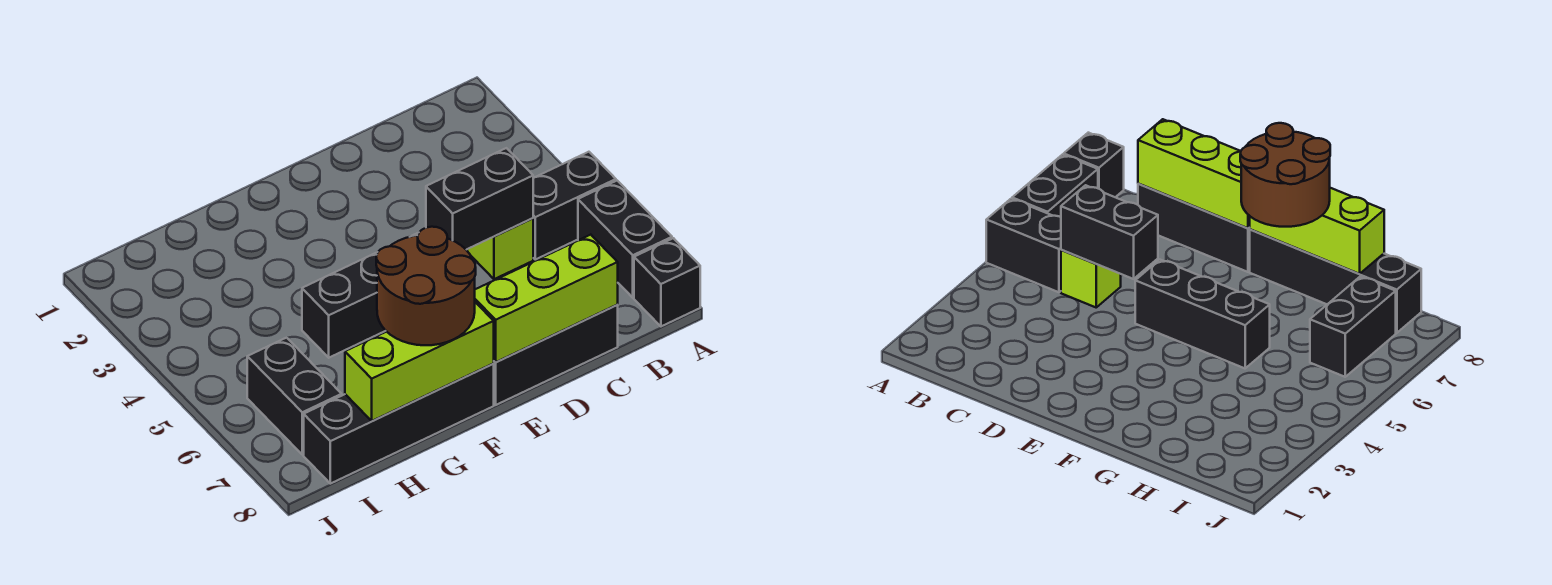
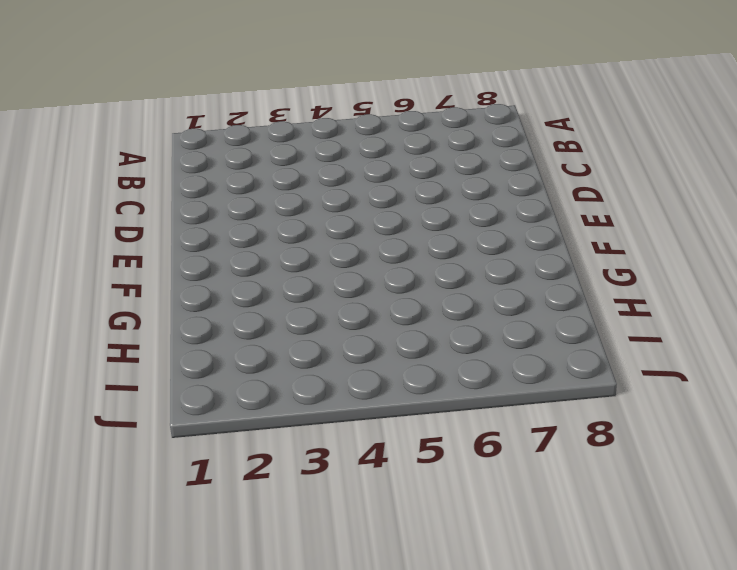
none -> black 1x2 brick [533,152,616,259]
none -> black 1x2 brick [578,181,672,298]
none -> black 1x1 brick [634,238,700,326]

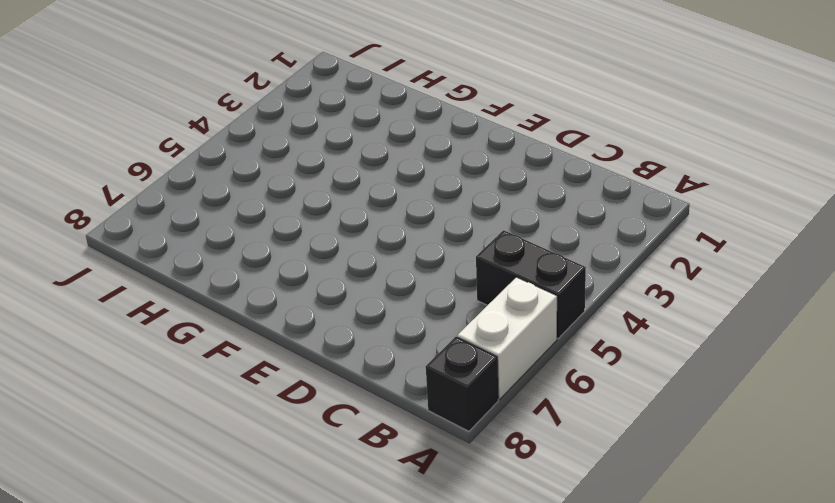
white 1x2 brick [457,277,557,399] -> black 1x2 brick [578,181,672,298]
none -> lime 1x1 brick [467,218,533,279]
none -> black 1x3 brick [493,305,618,405]
none -> black 1x3 brick [302,233,419,358]

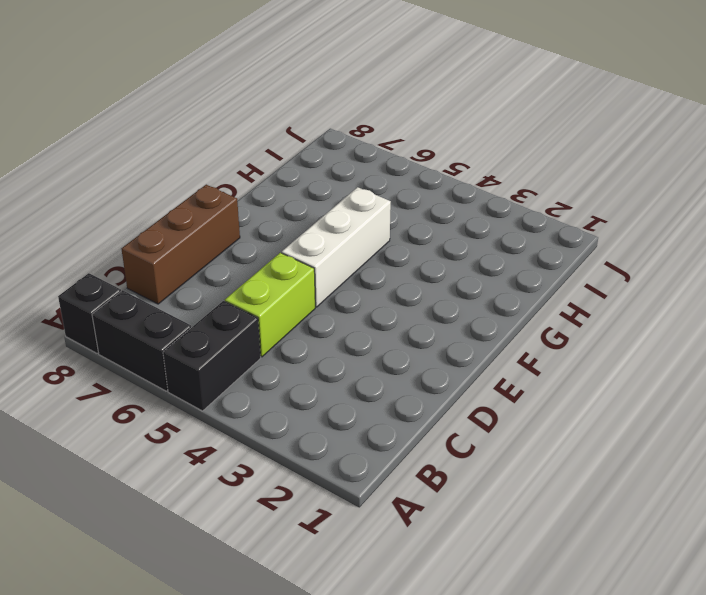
lime 1x2 brick [225,253,315,357] -> lime 1x1 brick [467,218,533,279]
brown 1x3 brick [122,185,240,304] -> black 1x3 brick [493,305,618,405]
white 1x3 brick [282,187,391,307] -> black 1x3 brick [302,233,419,358]
none -> black 1x4 brick [304,364,494,484]
none -> black 1x2 brick [247,338,342,455]
none -> black 1x2 brick [426,148,533,250]

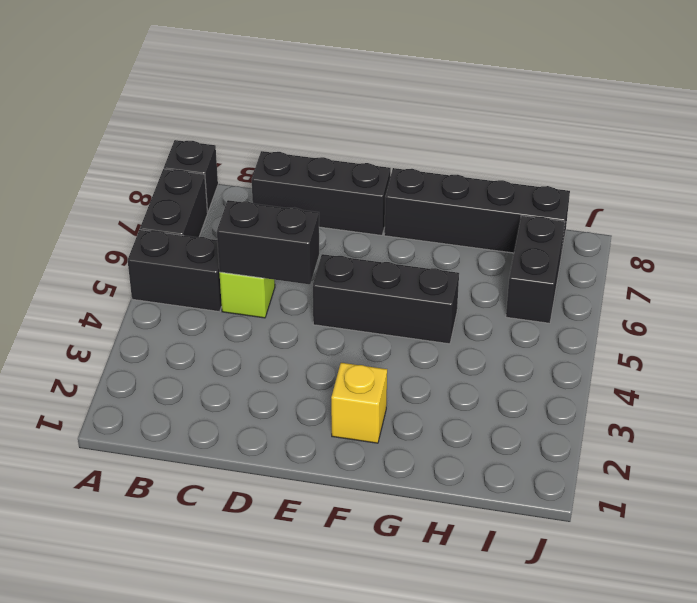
yellow 1x1 brick [331,363,387,443] -> none
none -> lime 1x3 brick [475,235,618,362]
none -> lime 1x3 brick [345,302,494,421]
none -> brown 2x2 round brick [376,227,476,345]

